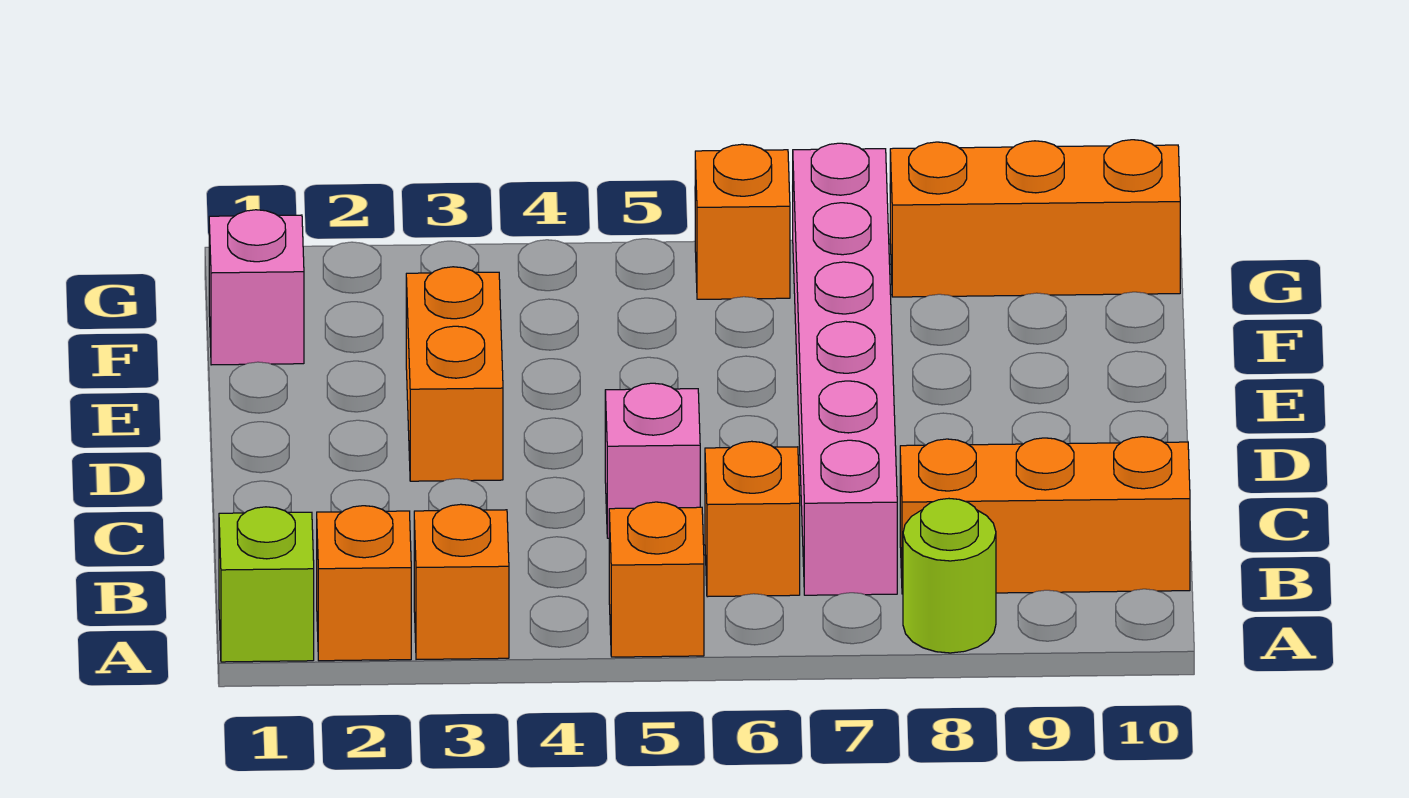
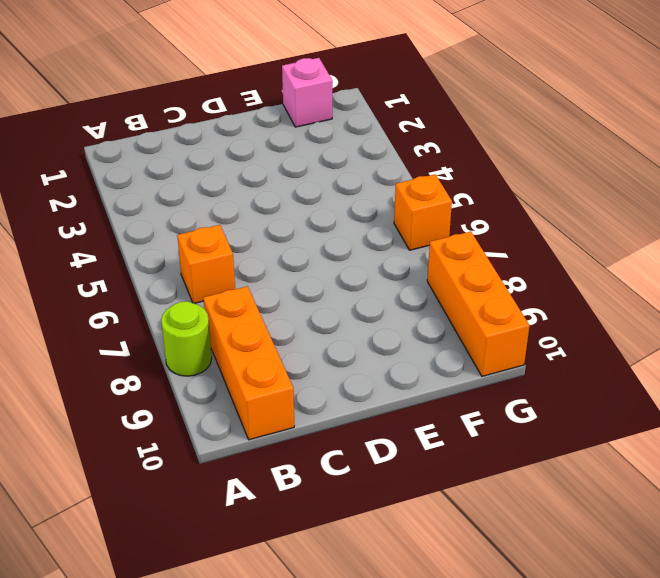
none -> lime 1x1 brick [219,507,314,662]
none -> orange 1x1 brick [317,506,411,661]
none -> orange 1x1 brick [414,504,509,659]

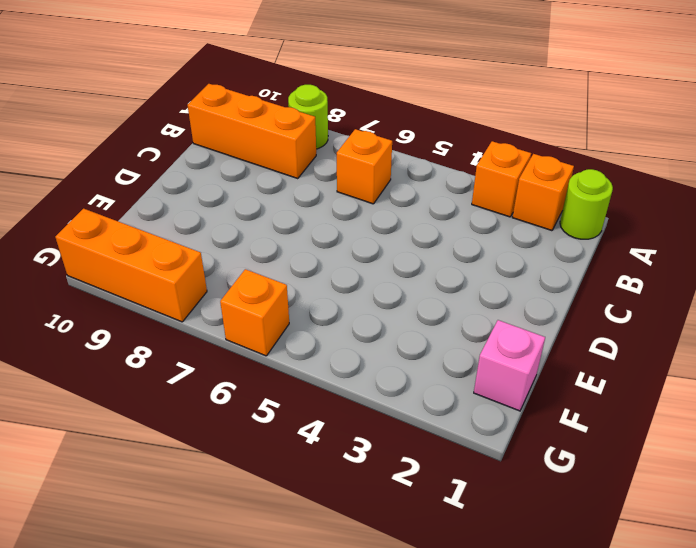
lime 1x1 round brick [560,169,613,239] -> lime 1x1 brick [219,507,314,662]
none -> orange 1x1 brick [609,502,704,657]
none -> pink 1x6 brick [793,143,897,595]
none -> pink 1x1 brick [605,383,700,538]

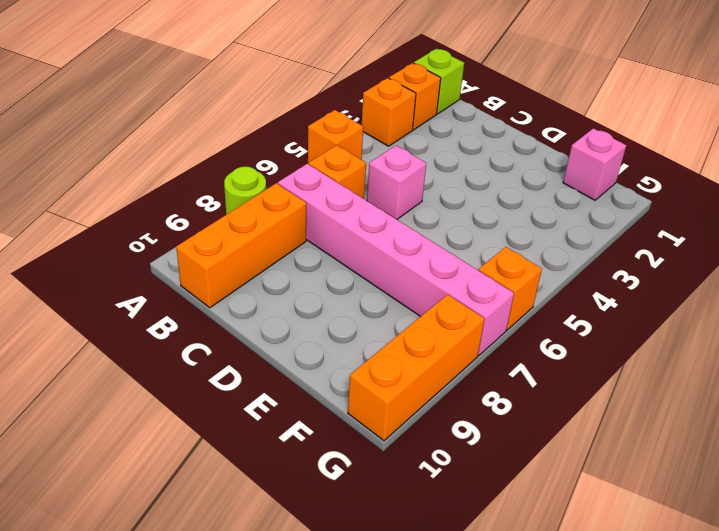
none -> orange 1x2 brick [406,267,503,481]

